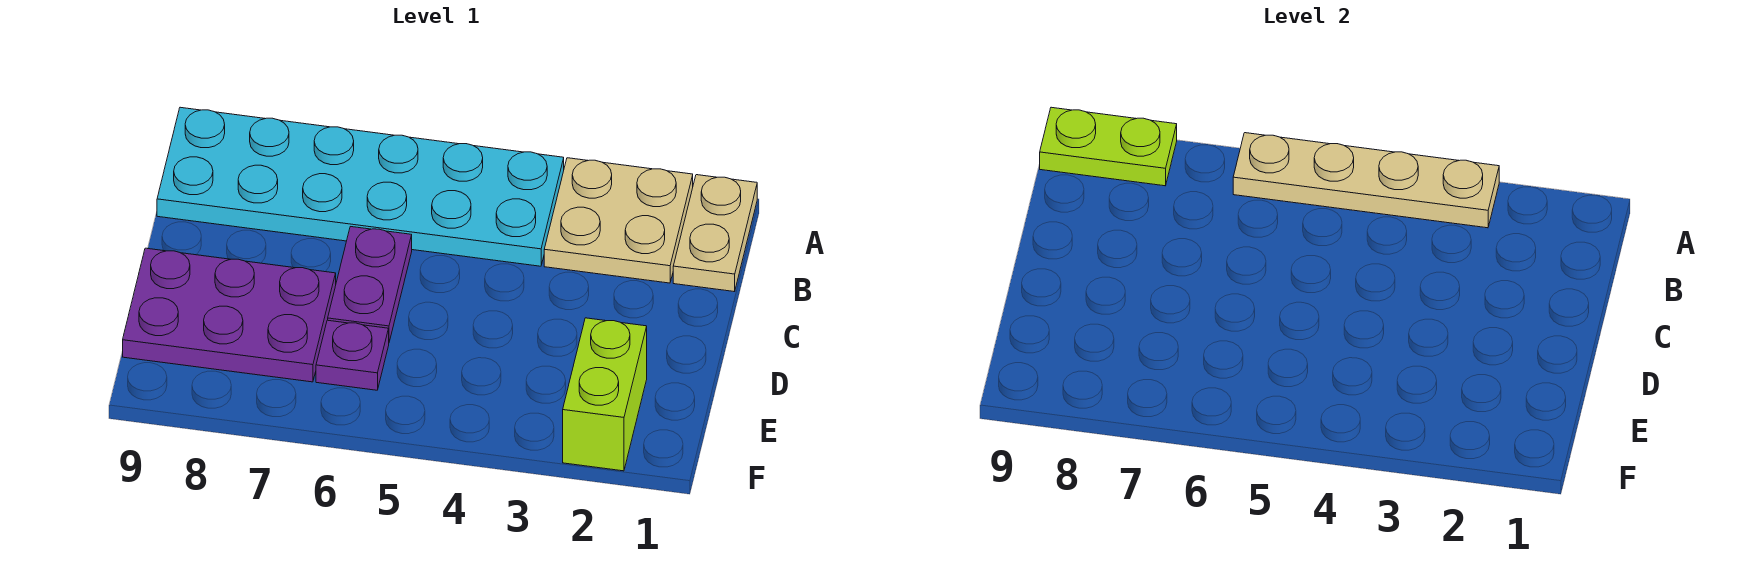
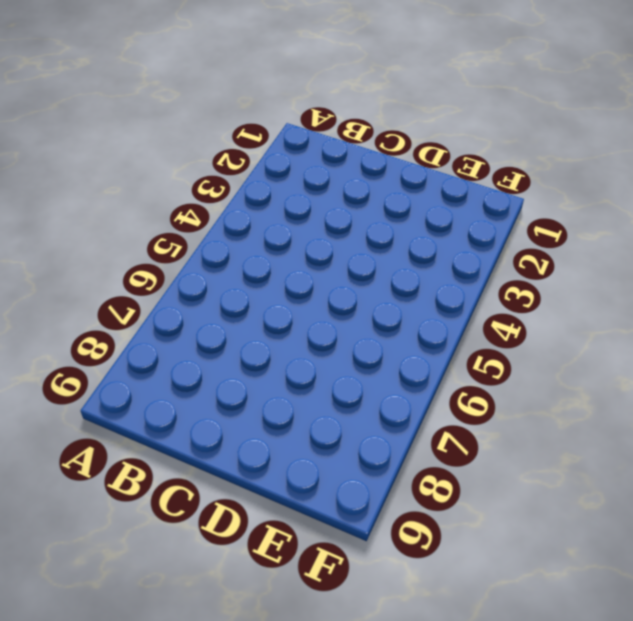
none -> tan 1x2 plate [673,175,757,292]
none -> tan 2x2 plate [544,158,693,283]

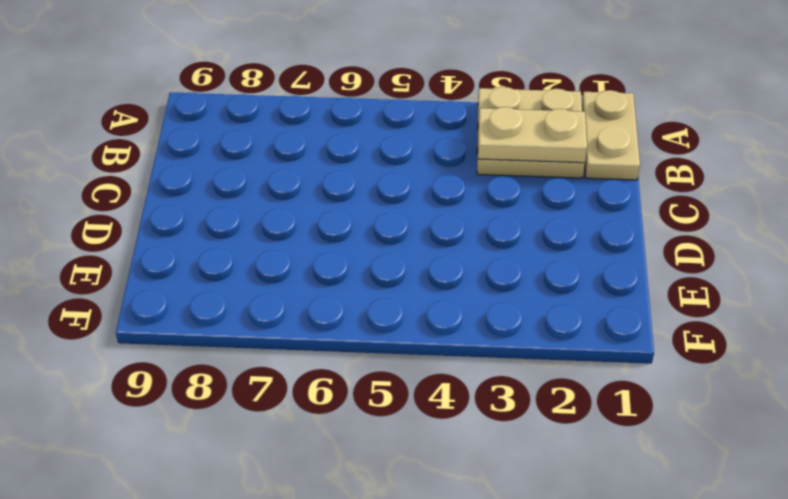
tan 1x2 plate [478,107,587,163] -> none
none -> cyan 2x6 plate [157,107,564,266]
none -> purple 1x2 plate [328,227,412,342]

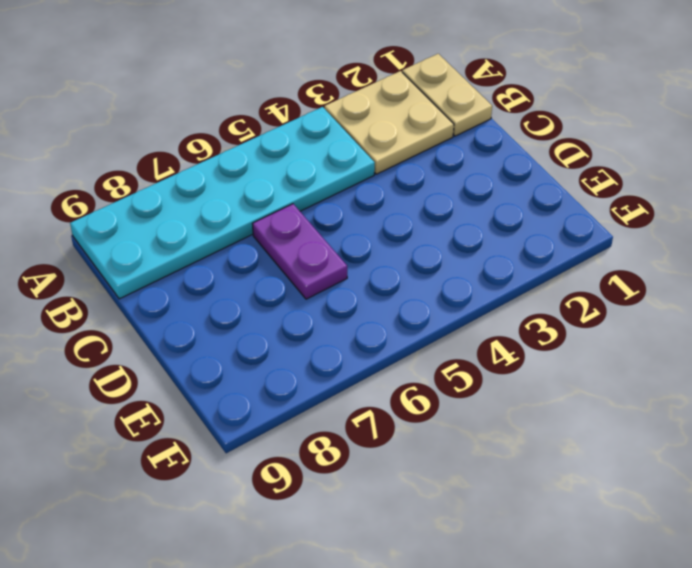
none -> purple 2x3 plate [123,248,336,382]
none -> lime 1x2 brick [563,318,647,471]

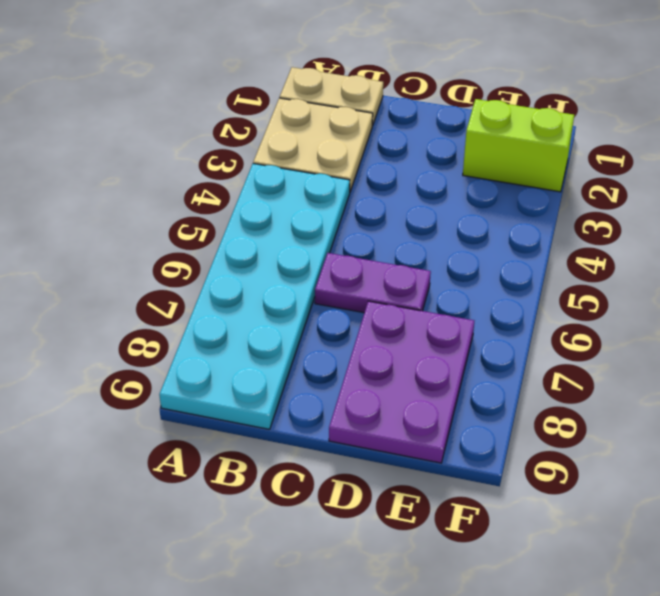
none -> purple 1x1 plate [316,320,389,390]
none -> tan 1x4 plate [1233,133,1499,228]

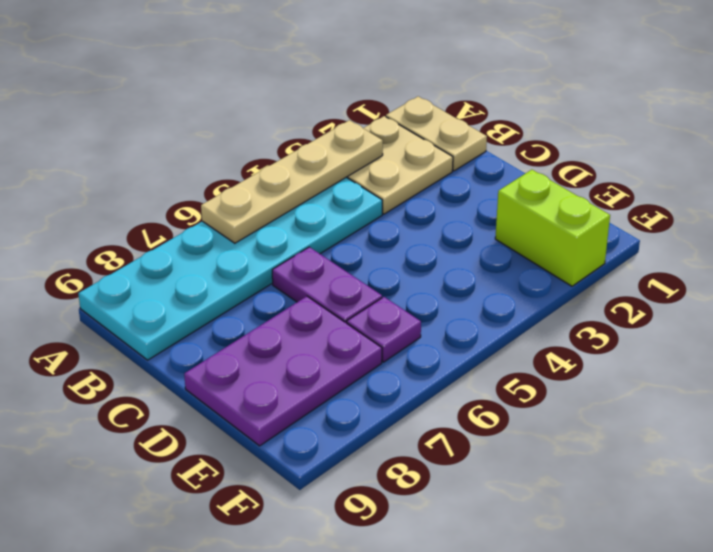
none -> lime 1x2 plate [1040,107,1177,186]

